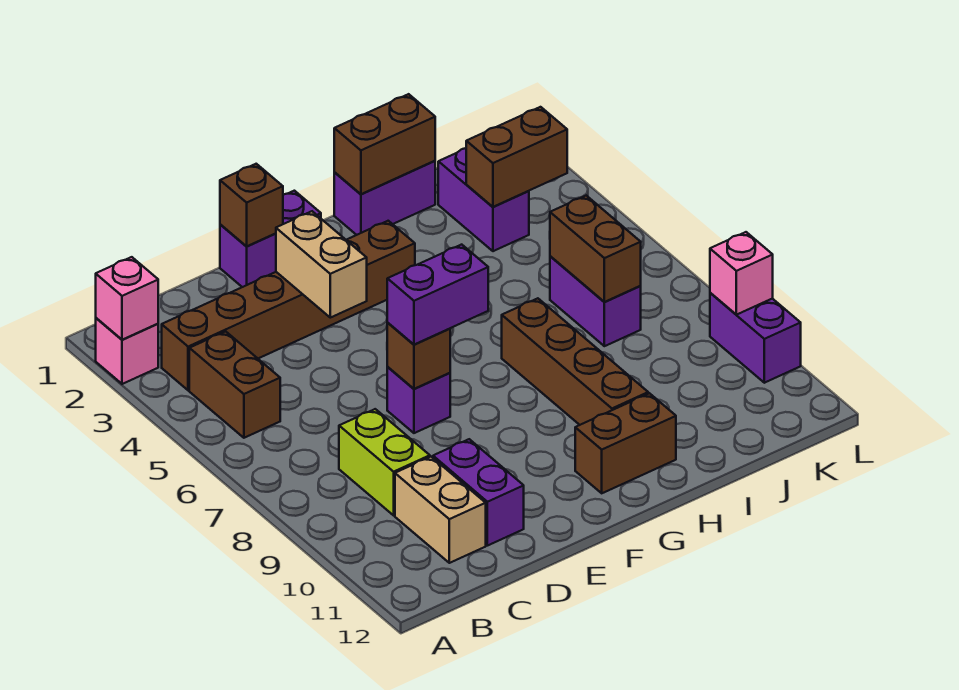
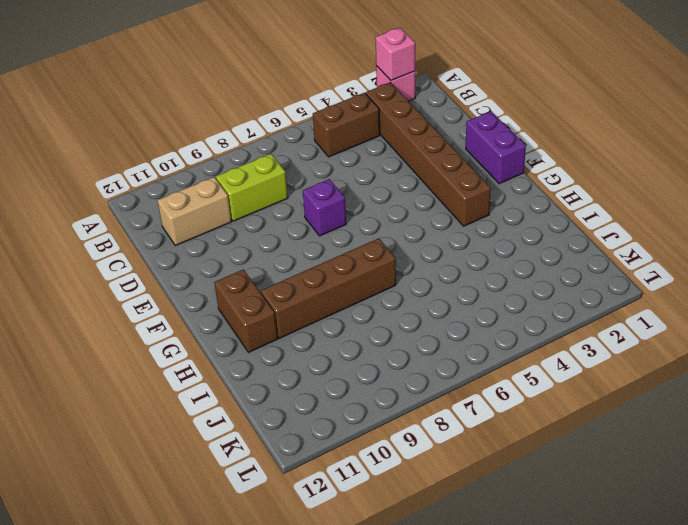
none -> purple 1x2 brick [433,439,524,546]
none -> purple 1x2 brick [334,161,435,235]
none -> purple 1x2 brick [438,148,529,251]

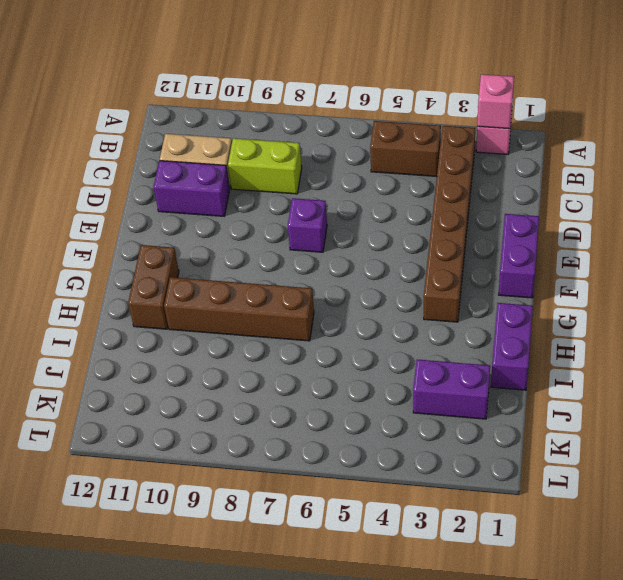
none -> purple 1x2 brick [550,256,641,346]
none -> purple 1x2 brick [710,293,801,383]
none -> brown 1x1 brick [220,164,283,246]

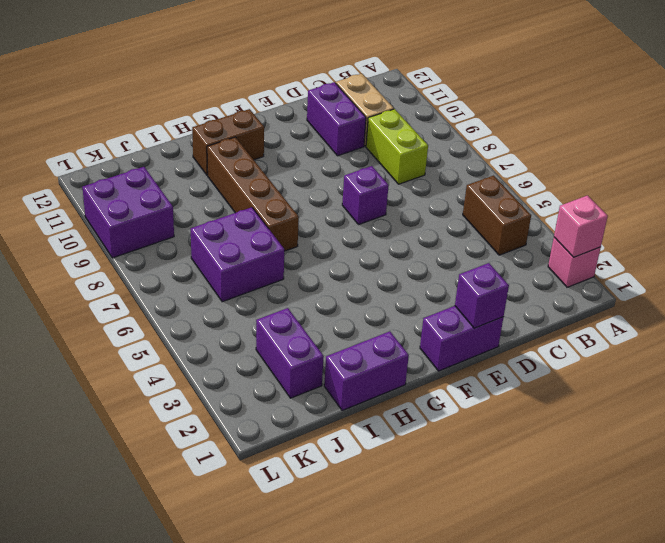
purple 1x1 brick [455,263,509,328] -> brown 1x1 brick [220,164,283,246]
purple 2x2 brick [191,207,284,302] -> purple 1x2 brick [550,256,641,346]
purple 2x2 brick [82,167,174,258] -> purple 1x2 brick [710,293,801,383]
none -> brown 1x6 brick [162,221,415,390]
none -> tan 1x2 brick [276,211,367,318]
none -> brown 1x1 brick [387,323,450,389]

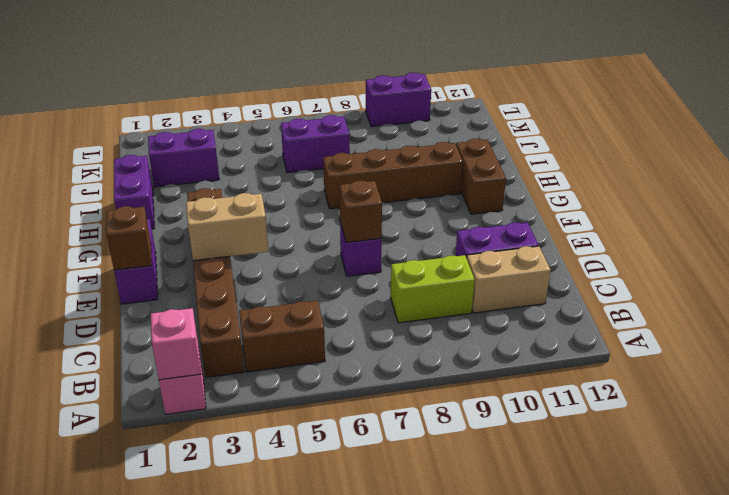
none -> brown 1x2 brick [334,94,435,194]
none -> brown 1x2 brick [466,107,567,207]
none -> brown 1x2 brick [550,196,641,302]

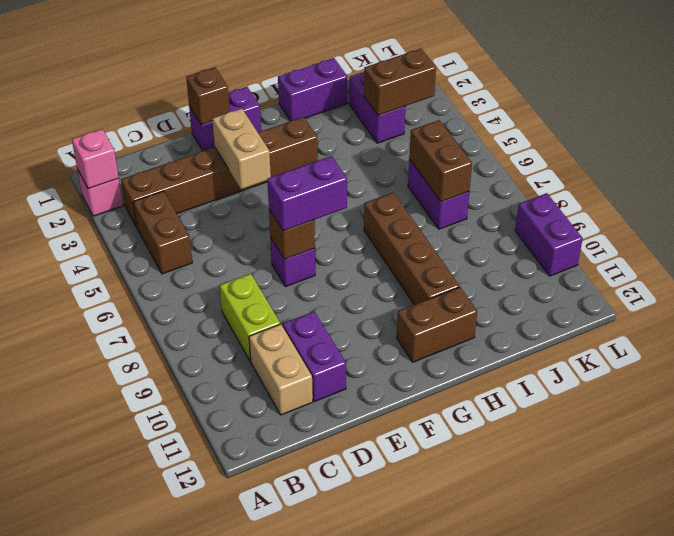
none -> brown 1x2 brick [334,94,435,194]
none -> pink 1x1 brick [710,232,773,315]

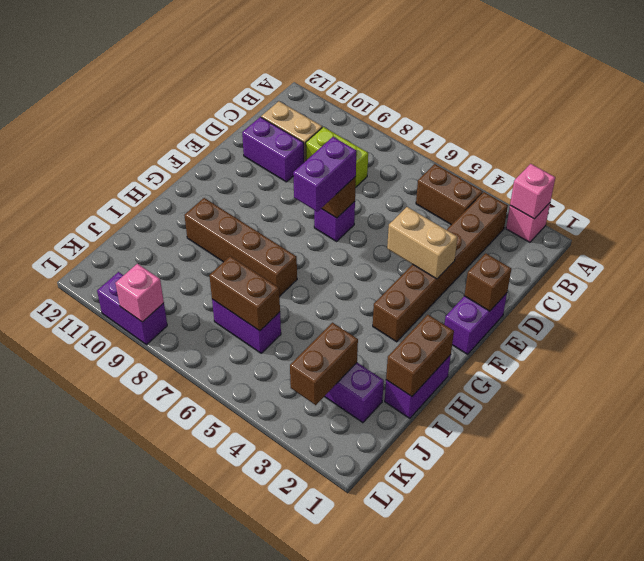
none -> brown 1x2 brick [575,393,676,493]

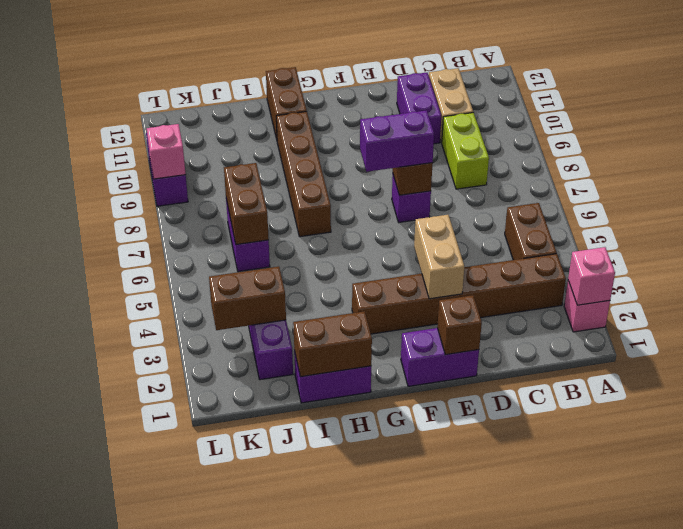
brown 1x2 brick [266,67,307,139] -> brown 1x2 brick turned to [575,393,676,493]

